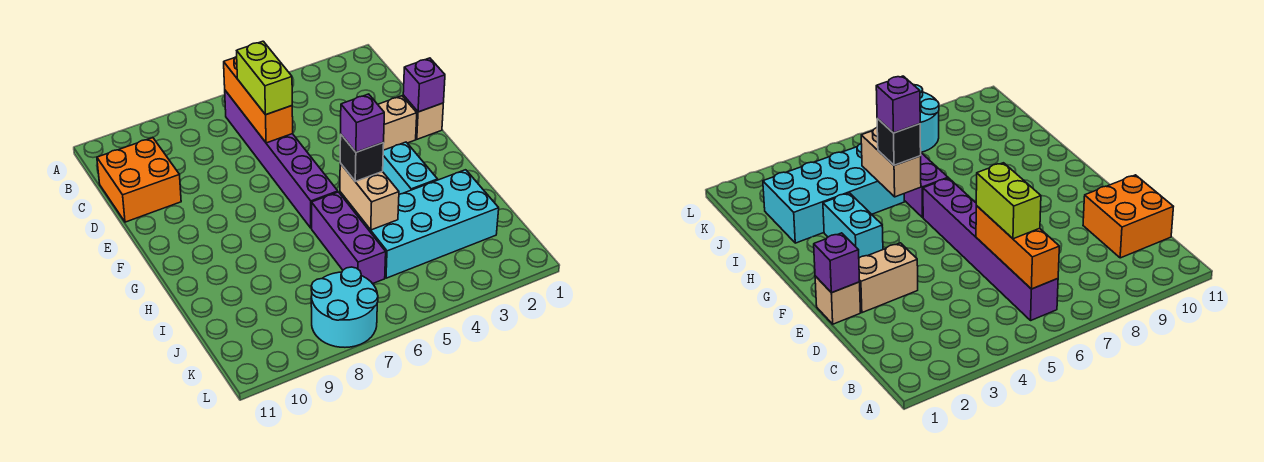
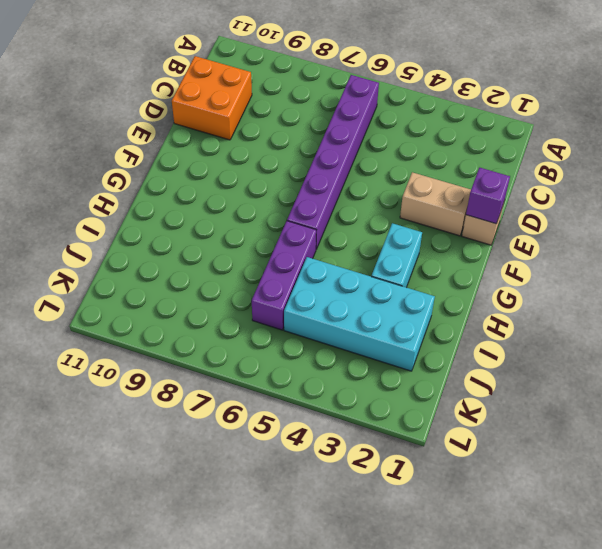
none -> cyan 2x2 round brick [311,267,378,347]
none -> orange 1x3 brick [224,56,293,143]
none -> tan 1x2 brick [340,163,399,230]

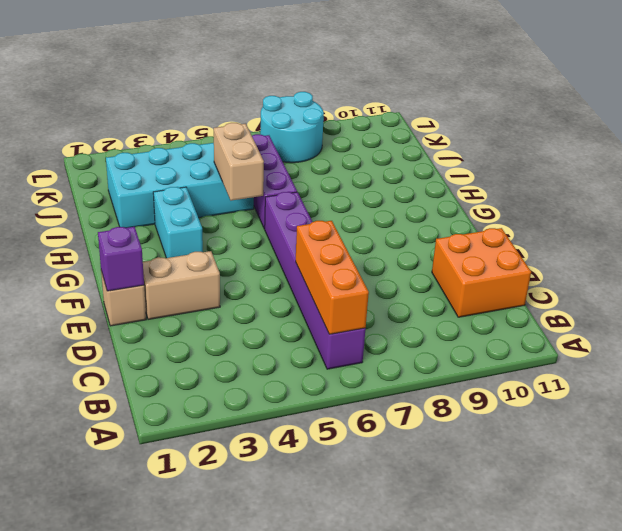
none -> lime 1x2 brick [237,41,292,115]
none -> black 1x1 brick [340,135,384,181]
none -> purple 1x1 brick [341,94,384,152]

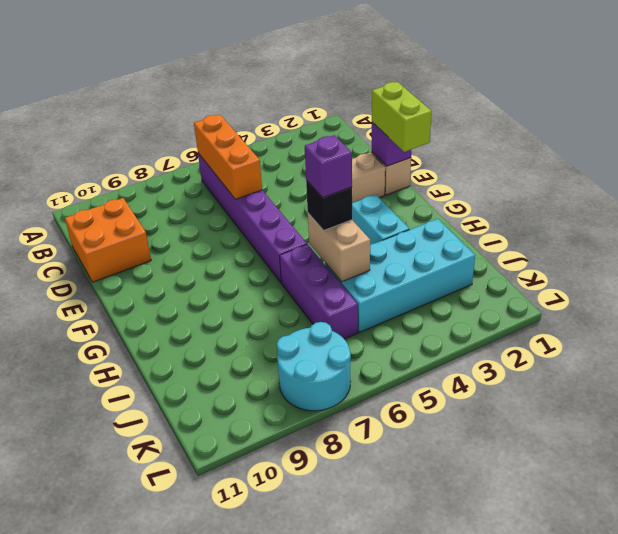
lime 1x2 brick [372,82,432,152] -> lime 1x2 brick moved to [237,41,292,115]

